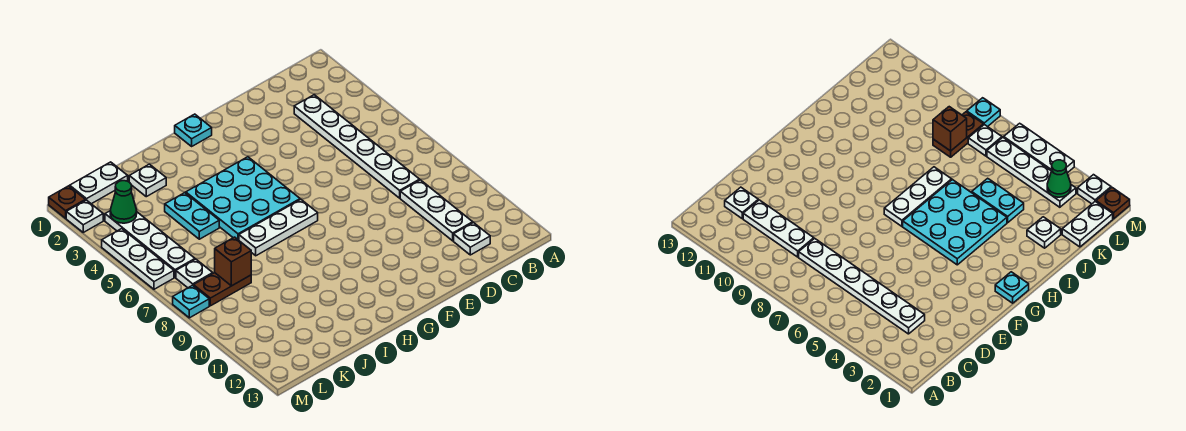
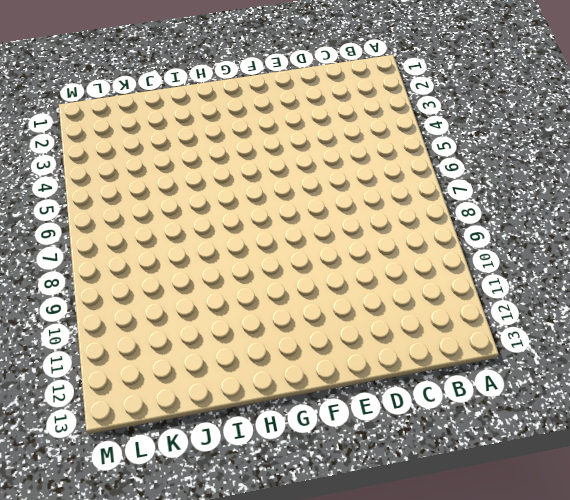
none -> white 1x6 plate [294,95,420,198]
none -> white 1x3 plate [400,180,473,241]
none -> white 1x1 plate [454,223,490,255]

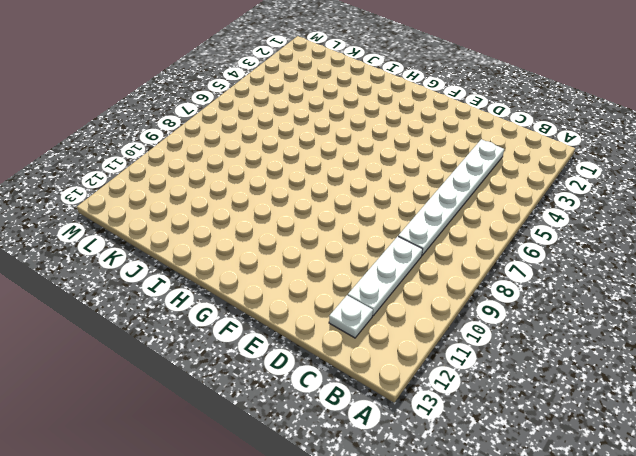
none -> cyan 1x1 plate [175,114,212,146]
none -> cyan 3x3 plate [186,157,300,240]
none -> white 1x3 plate [239,200,318,256]

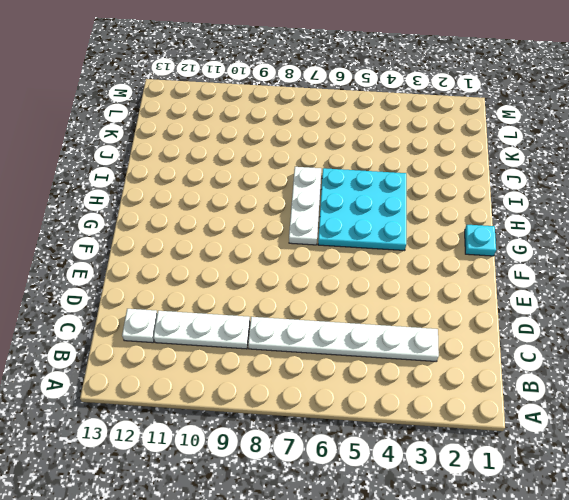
none -> white 1x1 plate [129,164,166,197]
none -> cyan 1x2 plate [165,193,219,239]
none -> white 1x2 plate [70,162,128,204]

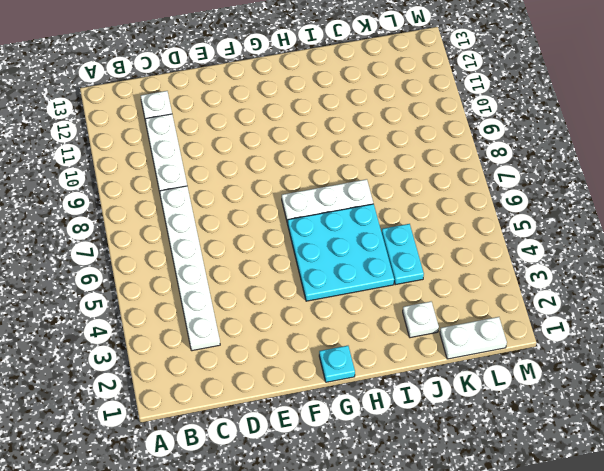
none -> brown 1x2 plate [194,273,251,306]
none -> white 1x4 plate [105,211,195,277]
none -> white 1x1 plate [176,259,213,288]

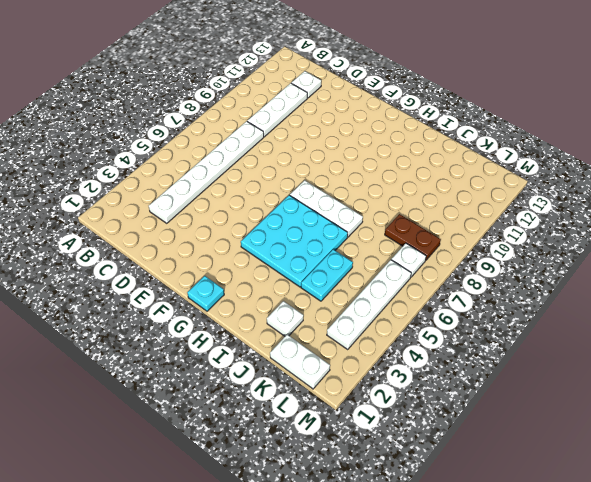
none -> brown 1x1 plate [49,186,86,218]
none -> white 1x1 plate [66,200,103,232]
none -> white 1x3 plate [102,229,174,289]

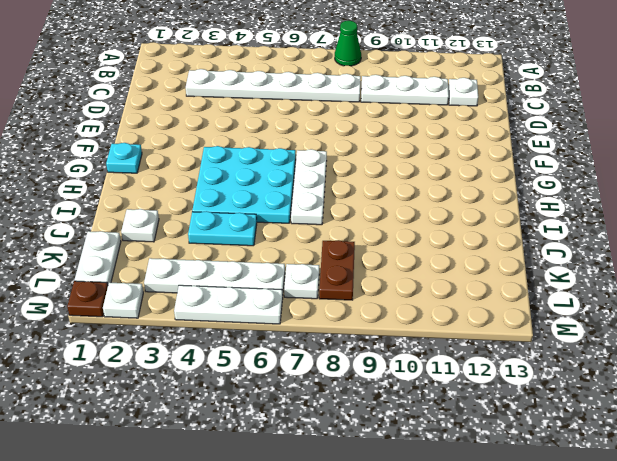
green 1x1 cone [335,21,361,66] -> green 1x1 cone moved to [110,181,137,223]
none -> cyan 1x1 plate [173,285,209,318]
none -> brown 1x1 brick [215,237,251,286]

